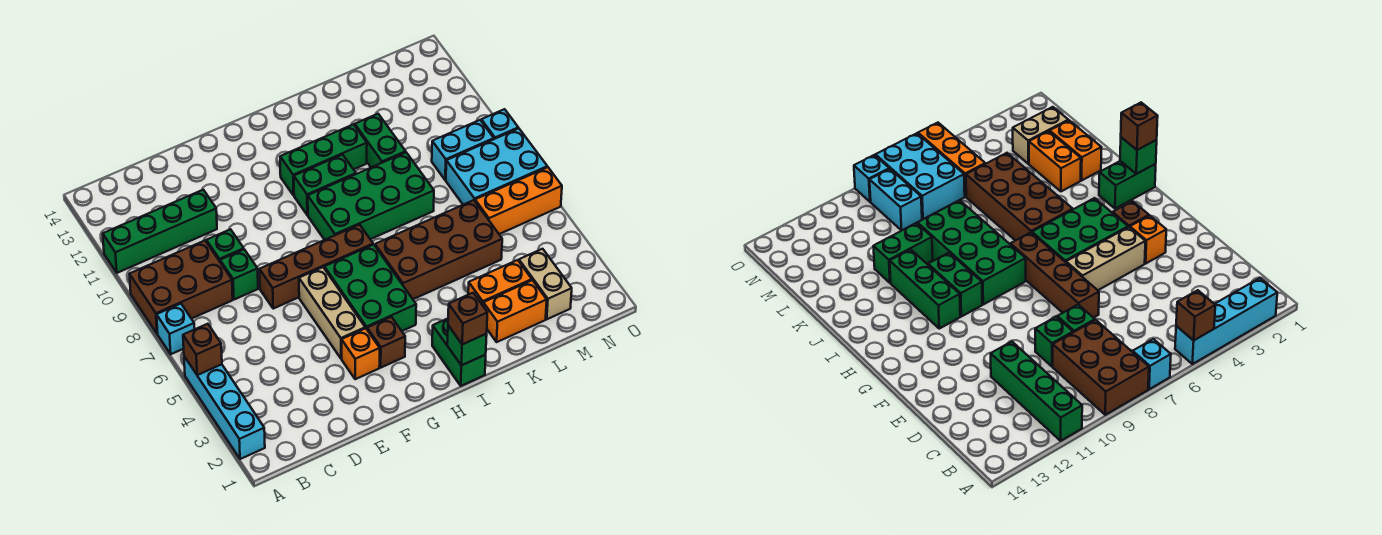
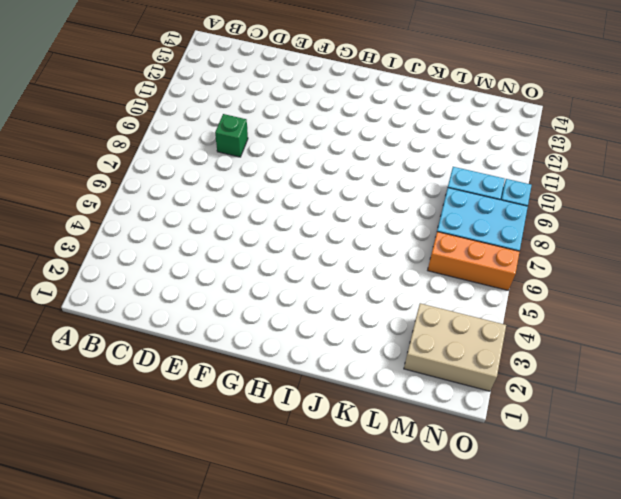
tan 2x3 brick [404,303,506,391] -> tan 1x2 brick [519,249,572,319]
none -> cyan 1x4 brick [184,356,265,459]
none -> cyan 1x1 brick [157,304,195,354]
none -> brown 2x3 brick [129,241,233,334]

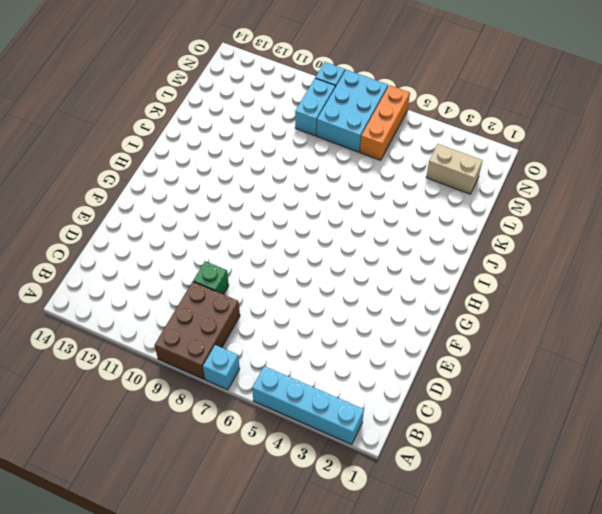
none -> green 1x4 brick [103,190,217,273]
none -> green 1x1 brick [220,249,258,300]
none -> brown 1x4 brick [259,225,373,309]

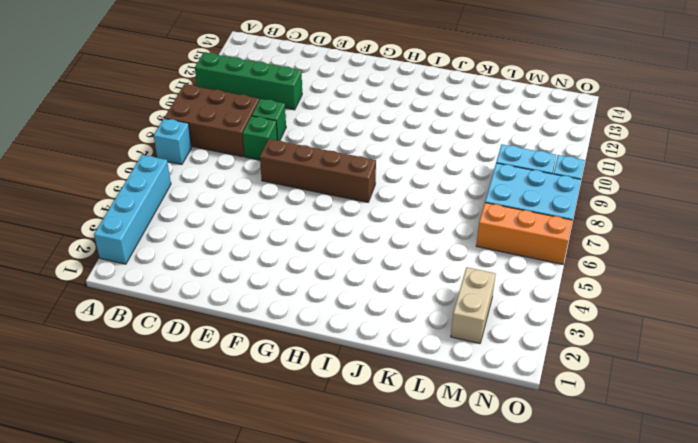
none -> orange 1x1 brick [342,328,380,379]
none -> tan 1x3 brick [299,267,365,358]
none -> brown 1x1 brick [367,317,405,368]

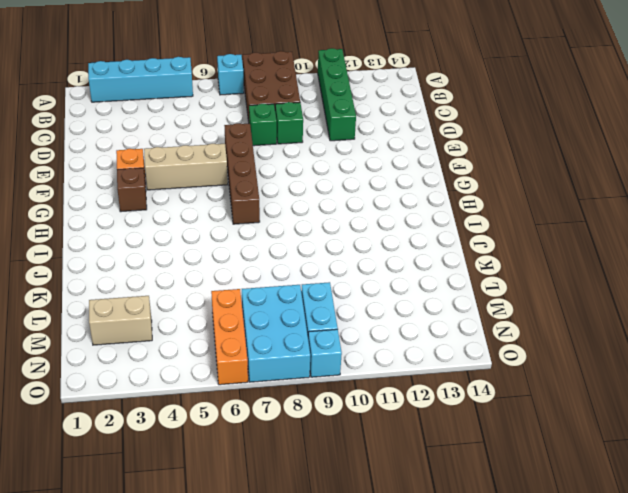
none -> green 2x3 brick [324,245,416,331]
none -> green 2x4 brick [308,153,434,240]
none -> green 1x2 brick [294,155,356,215]

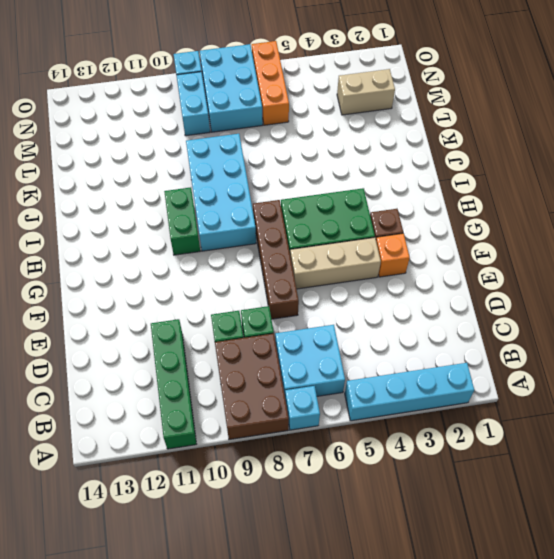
cyan 2x2 brick [275,325,345,396] -> none
cyan 2x4 brick [186,134,256,251] -> green 2x4 brick [308,153,434,240]
none -> green 1x3 brick [280,124,367,195]
none -> green 1x2 brick [432,319,486,386]
none -> brown 2x4 brick [375,200,502,299]

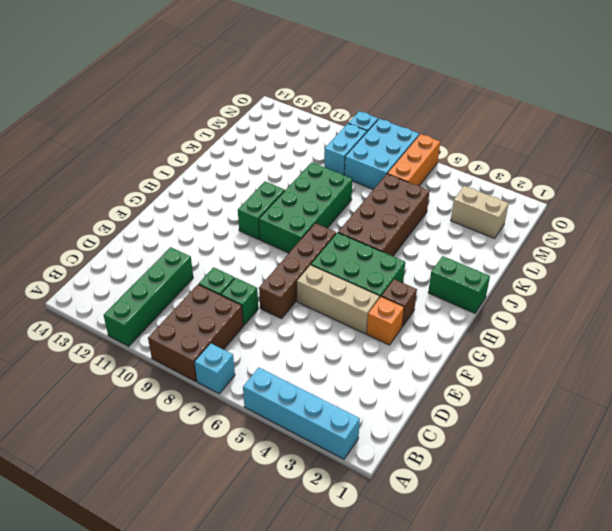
none -> green 1x3 brick [280,124,367,195]
none -> orange 1x2 brick [483,280,547,342]
none -> orange 1x2 brick [468,260,532,305]

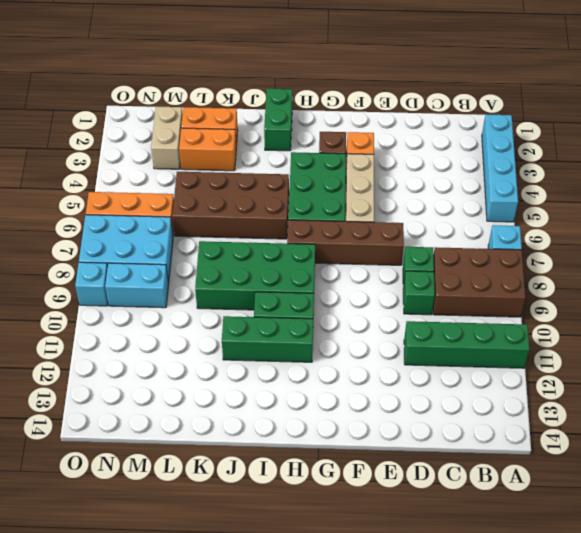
none -> green 1x2 brick [355,114,406,167]
none -> brown 1x1 brick [183,324,222,375]
none -> green 1x1 brick [447,325,487,365]

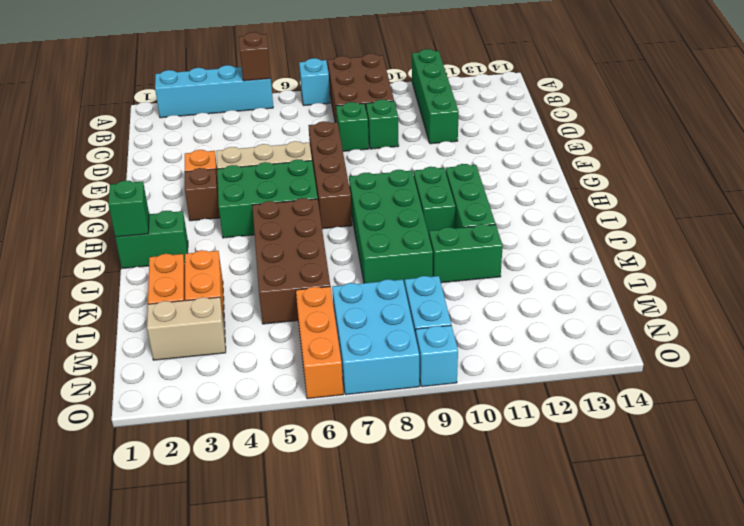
none -> brown 1x1 brick [448,293,487,344]

